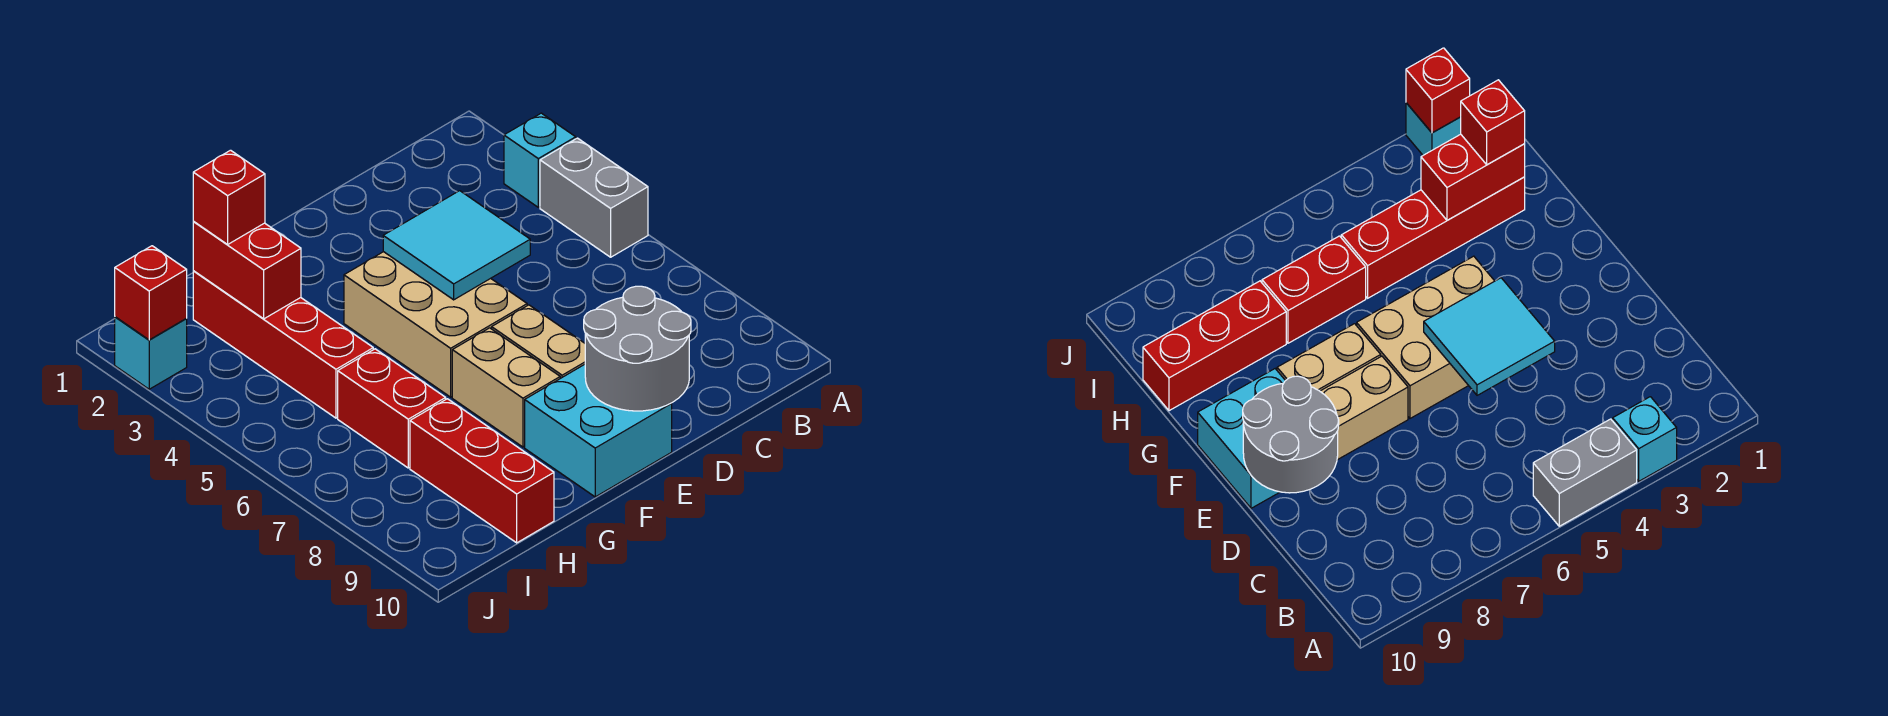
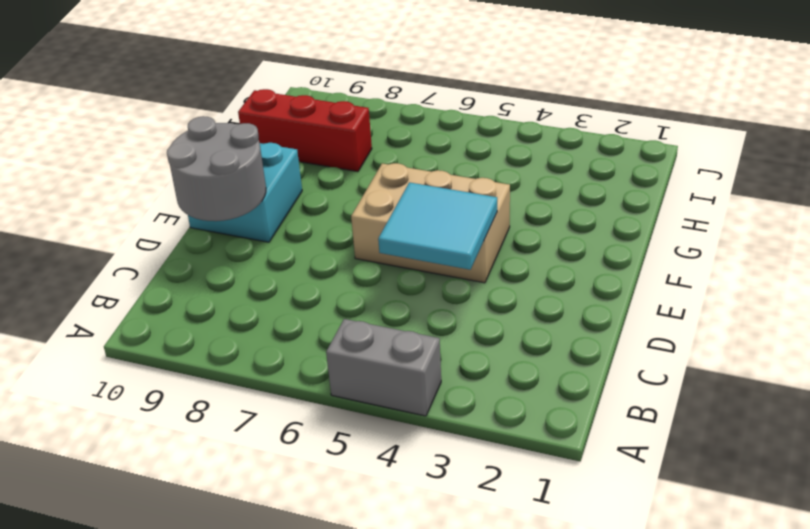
none -> cyan 1x1 brick [504,113,576,207]
none -> tan 1x2 brick [492,305,585,378]
none -> tan 1x2 brick [452,328,560,447]

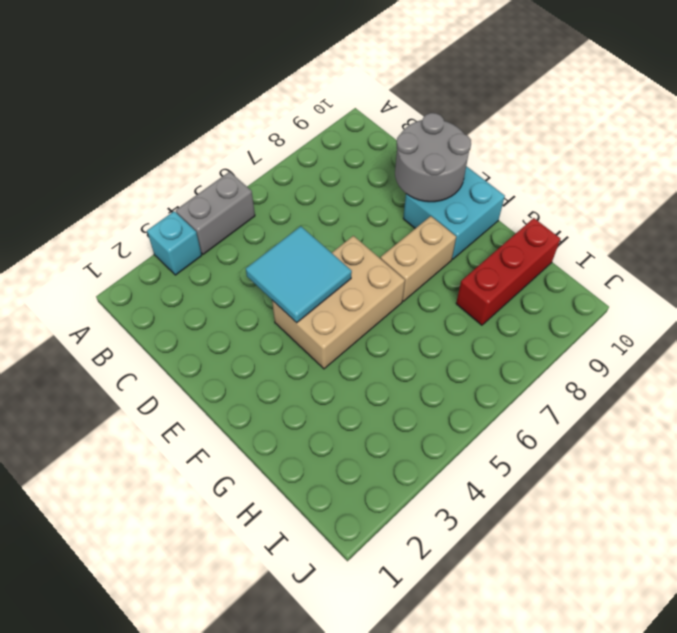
none -> tan 1x2 brick [492,305,585,378]
none -> red 1x4 brick [193,271,373,418]
none -> red 1x2 brick [338,349,446,468]

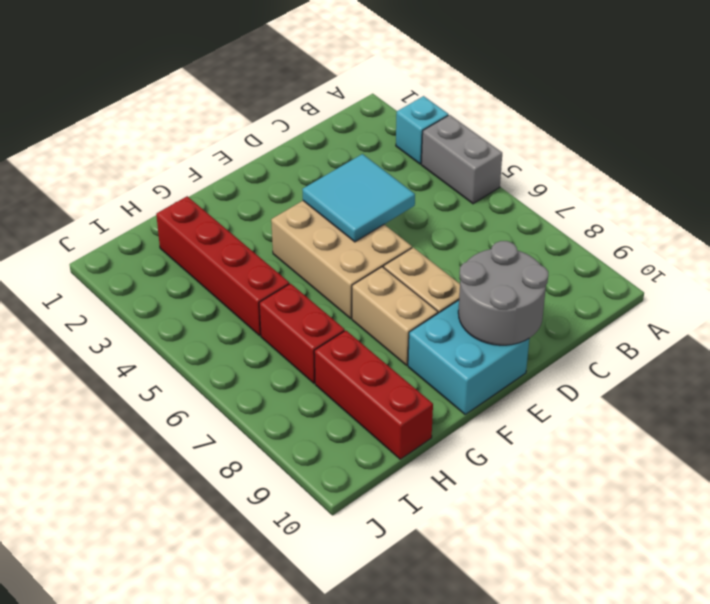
none -> cyan 1x1 brick [115,317,187,389]
none -> red 1x2 brick [193,221,301,319]
none -> red 1x1 brick [115,246,187,340]

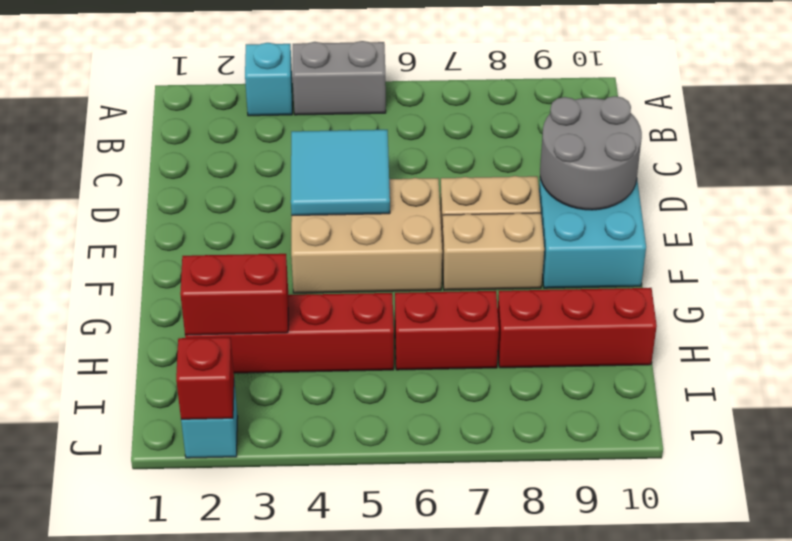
none -> red 1x1 brick [193,150,265,244]

